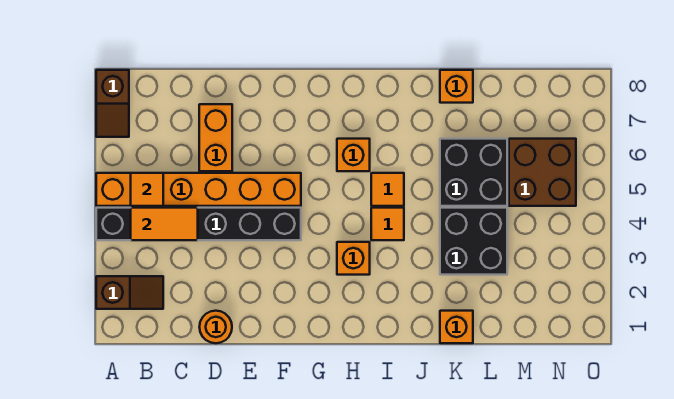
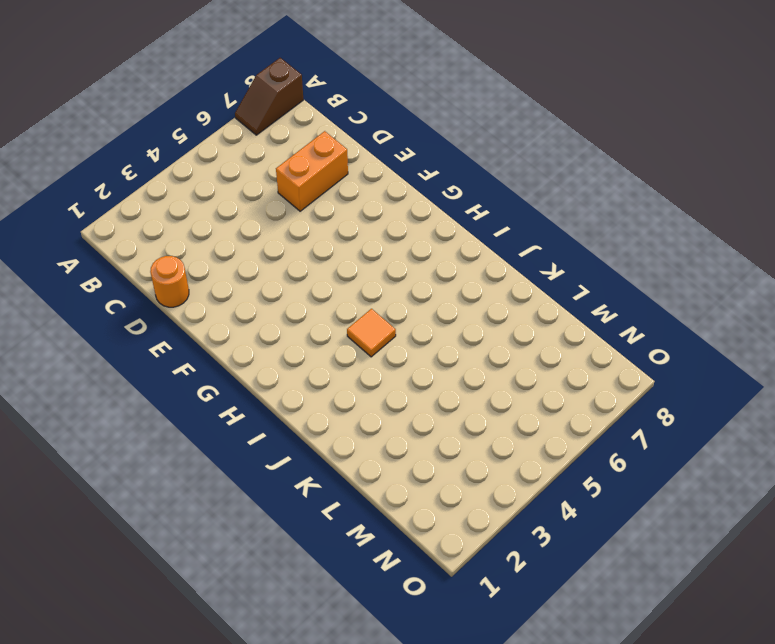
none -> brown 1x2 slope [96,276,163,309]
none -> black 1x6 brick [96,208,301,240]
none -> orange 1x6 brick [96,173,301,206]

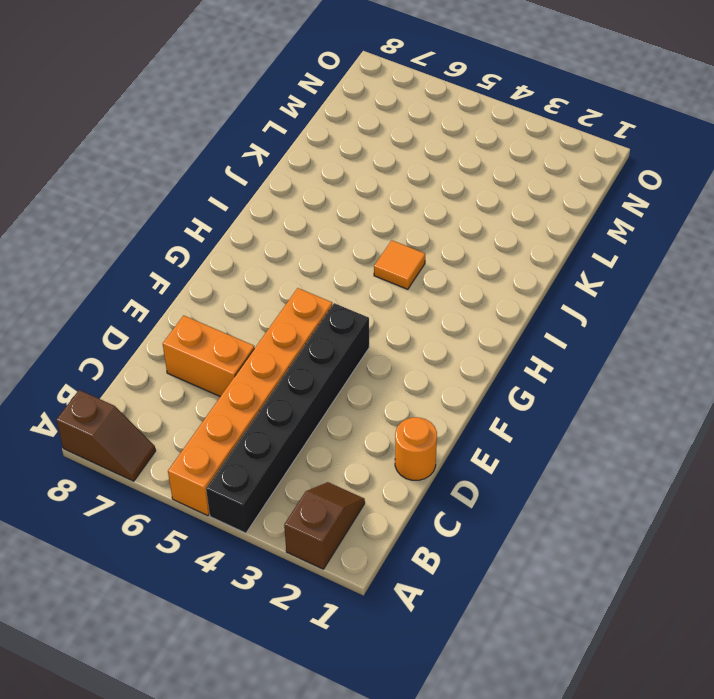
none -> orange 1x1 brick [337,242,370,275]
none -> orange 1x1 brick [337,139,370,171]
none -> orange 1x1 tile [371,173,404,206]

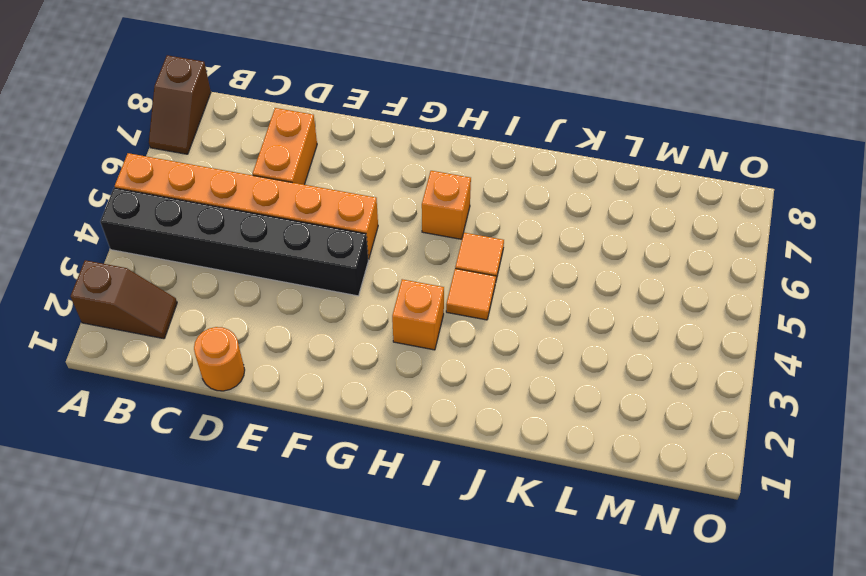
none -> orange 1x1 brick [440,311,473,343]
none -> black 2x2 brick [440,208,507,275]
none -> black 2x2 brick [440,139,507,206]

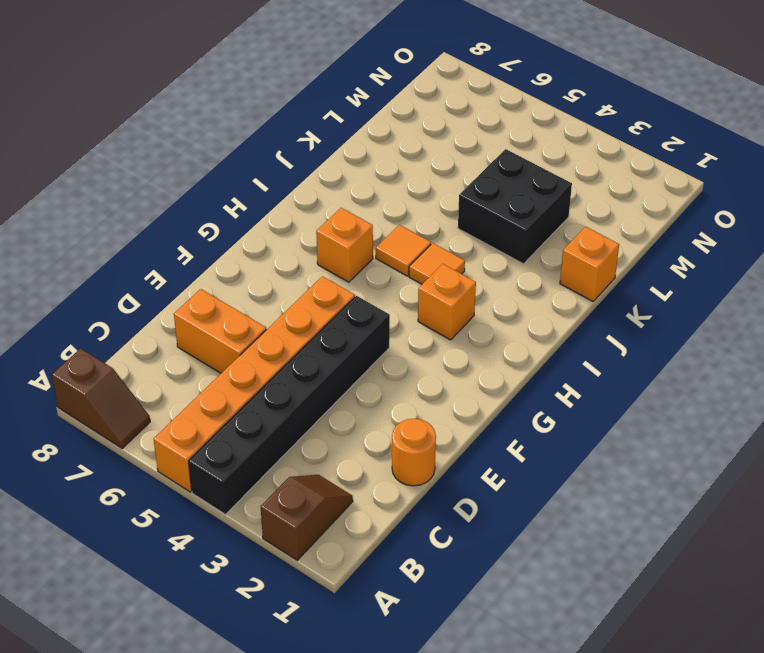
none -> black 2x2 brick [440,139,507,206]
none -> orange 1x1 brick [440,70,473,103]
none -> brown 2x2 brick [509,139,576,206]

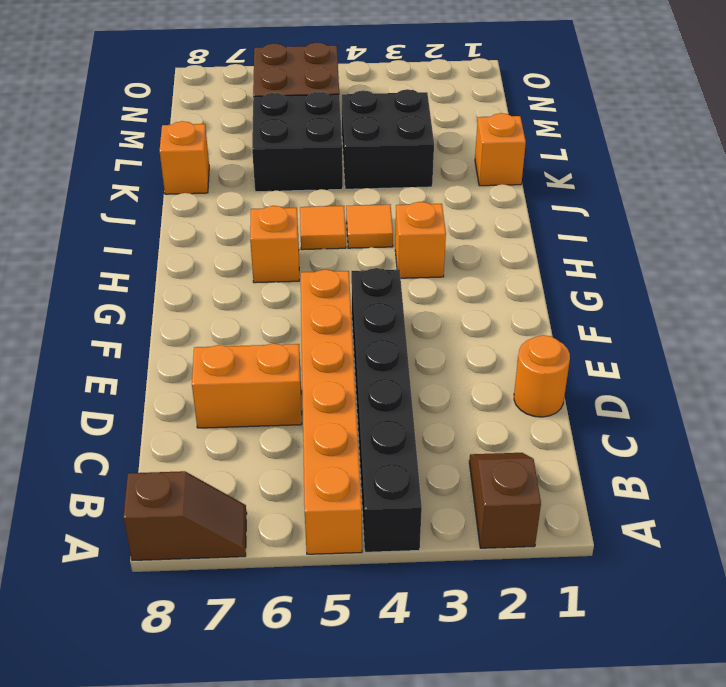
none -> orange 1x2 tile [131,208,198,240]
none -> orange 1x1 tile [131,173,163,206]

